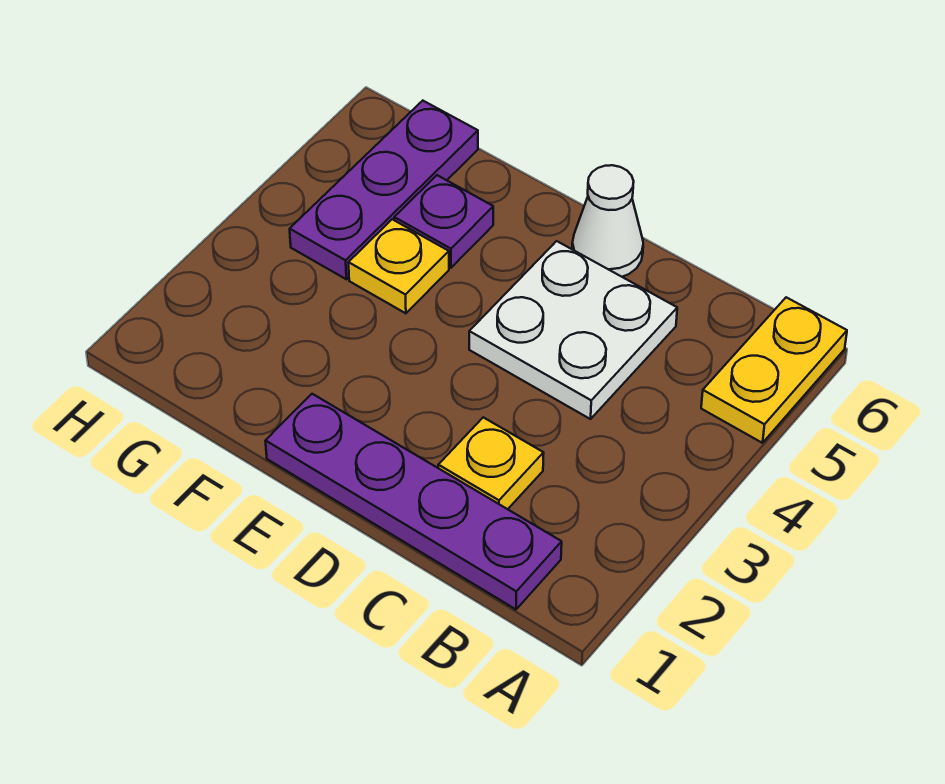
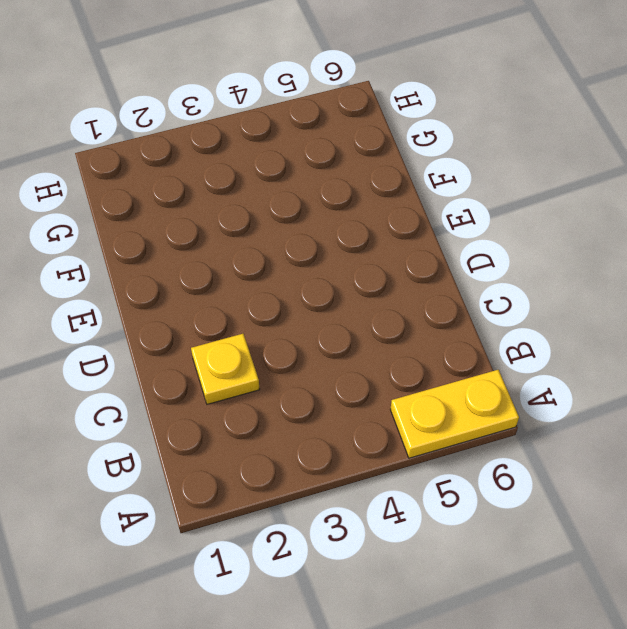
none -> purple 1x4 plate [266,394,562,609]
none -> white 2x2 plate [469,241,677,419]

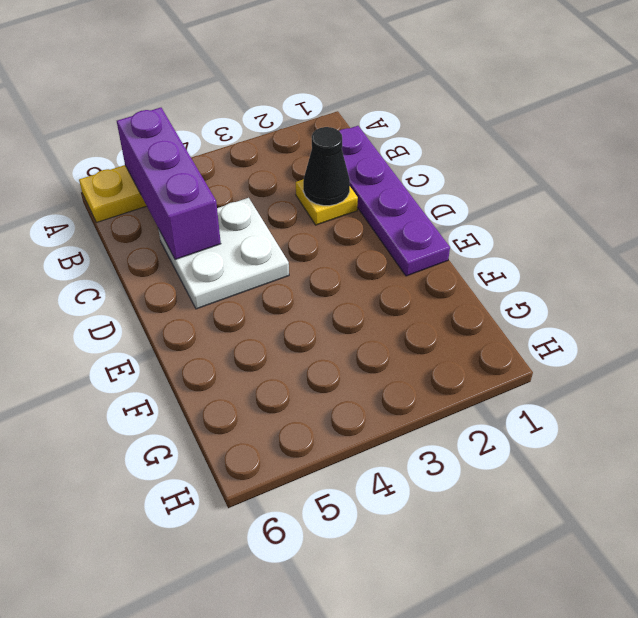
purple 1x3 brick [117,108,221,260] -> none
black 1x1 cone [303,127,350,206] -> none
none -> white 1x1 cone [572,165,643,277]
none -> yellow 1x1 plate [348,219,449,313]

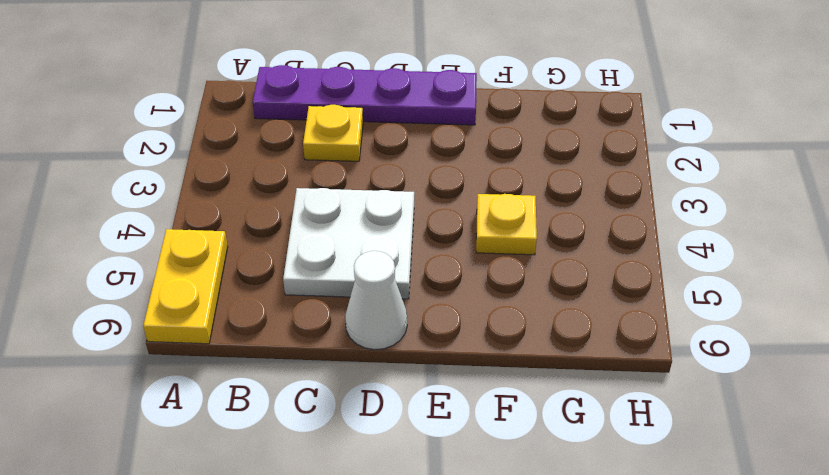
none -> purple 1x1 plate [394,175,493,268]
none -> purple 1x3 plate [290,101,478,279]

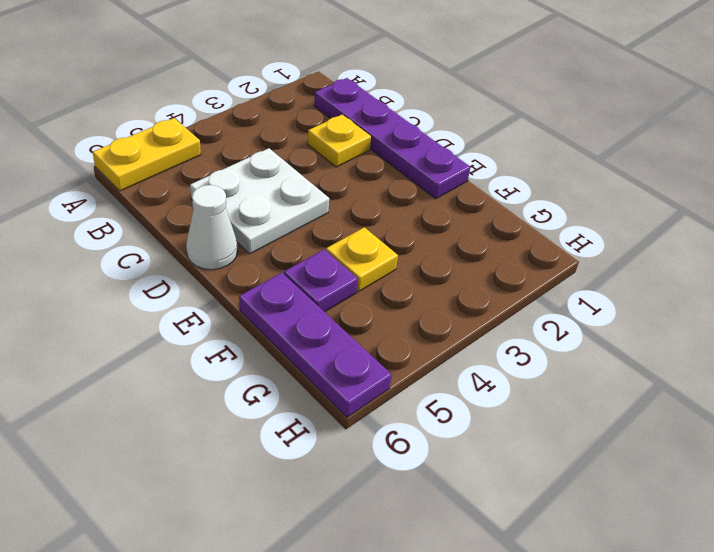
purple 1x3 plate [239,273,392,417] -> purple 1x3 plate turned to [290,101,478,279]

